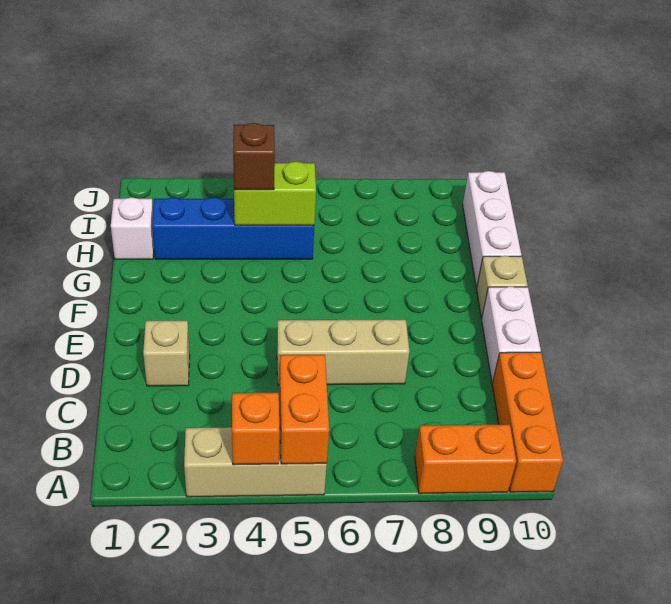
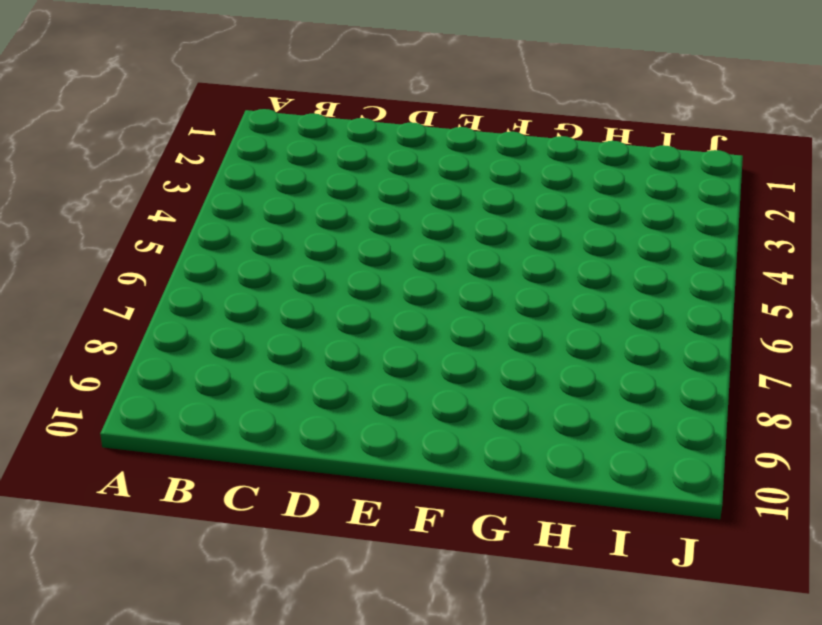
none -> tan 1x3 brick [184,427,327,497]
none -> orange 1x2 brick [415,424,516,494]
none -> orange 1x3 brick [492,352,563,492]

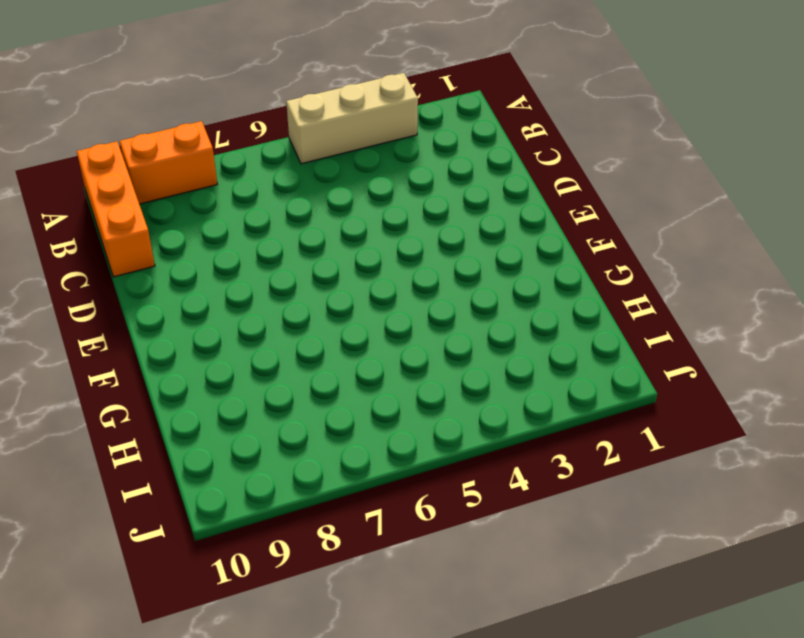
none -> tan 1x1 brick [143,321,190,386]
none -> tan 1x3 brick [277,319,410,385]
none -> white 1x2 brick [482,287,541,383]

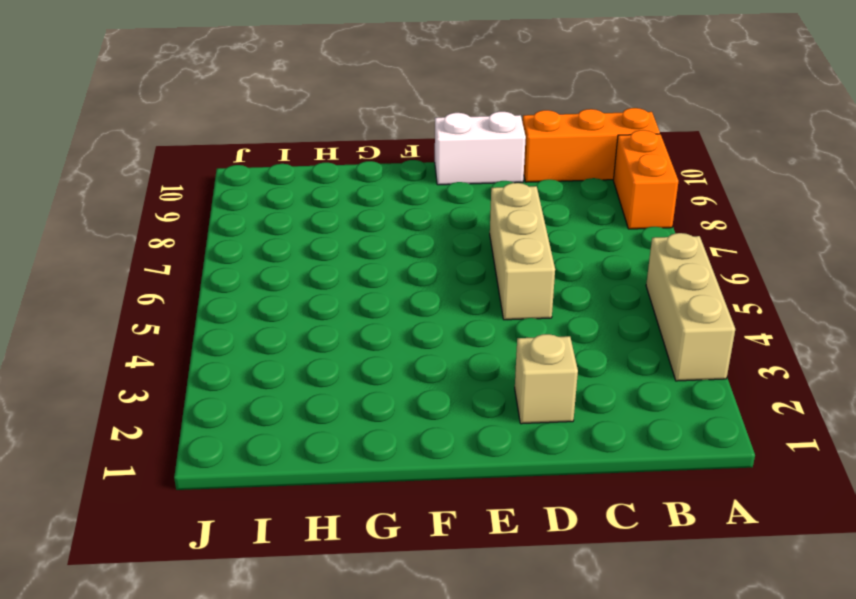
none -> tan 1x1 brick [477,256,528,318]
none -> white 1x3 brick [463,171,521,288]
none -> white 1x1 brick [111,197,154,259]

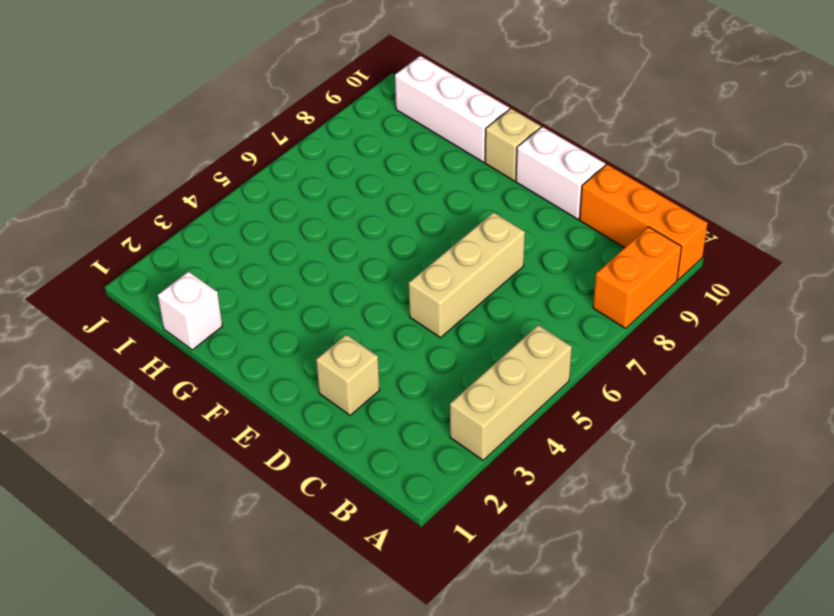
none -> blue 1x4 brick [152,197,314,259]
none -> orange 1x1 brick [232,393,279,465]
none -> orange 1x2 brick [279,355,329,464]

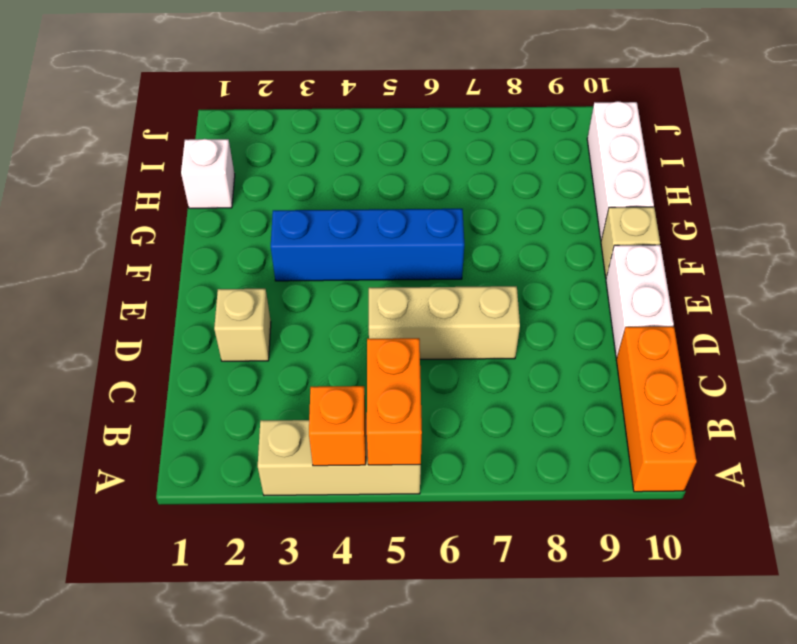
blue 1x4 brick [271,209,464,281] -> blue 1x4 brick moved to [152,197,314,259]
none -> orange 1x2 brick [415,424,516,494]
none -> lime 1x2 brick [234,162,316,225]
none -> brown 1x1 brick [233,123,275,190]

